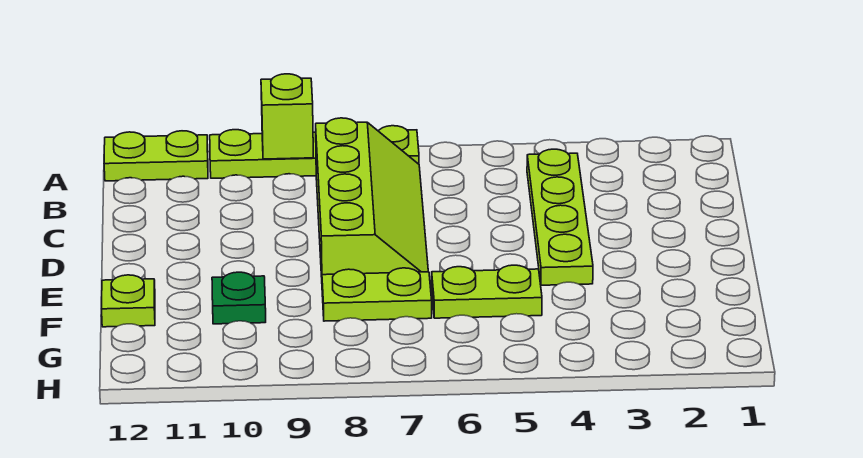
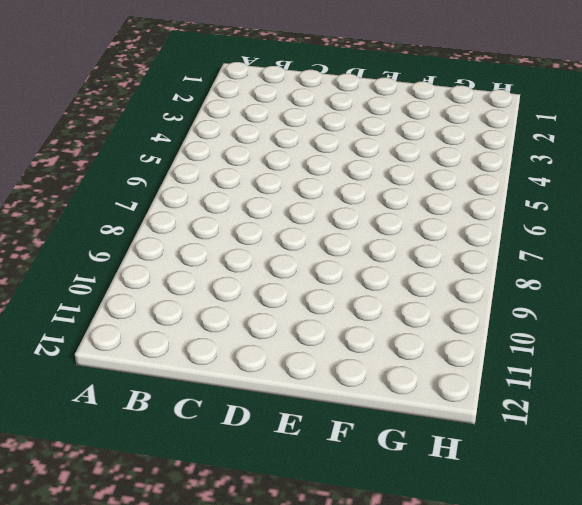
none -> lime 1x4 plate [210,126,419,178]
none -> lime 1x2 plate [104,131,208,181]

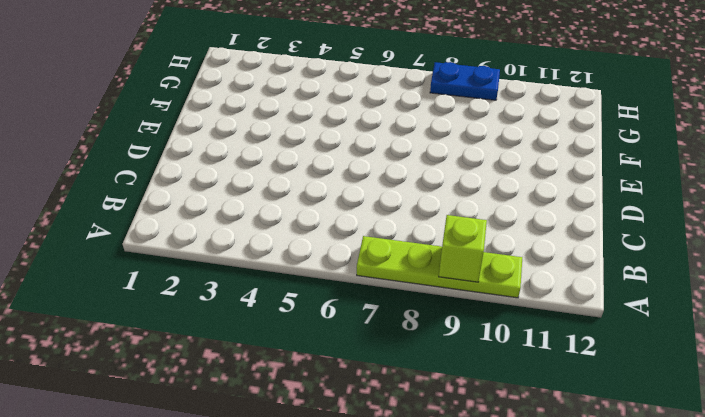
blue 1x2 plate [430,62,500,100] -> none
none -> lime 1x2 plate [104,131,208,181]
none -> lime 1x4 plate [527,149,593,285]

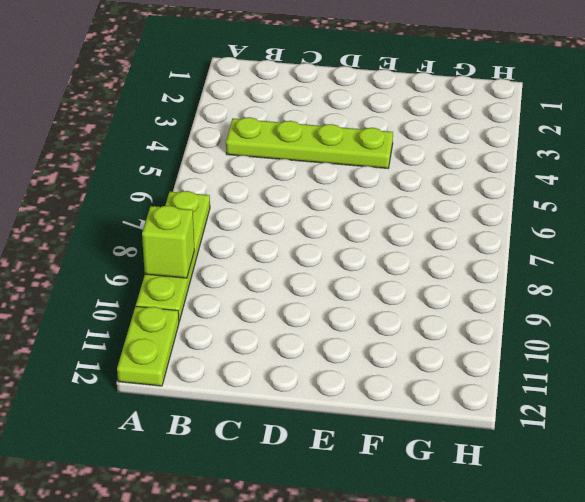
none -> lime 2x4 slope [316,118,428,277]
none -> lime 1x2 plate [432,265,542,318]

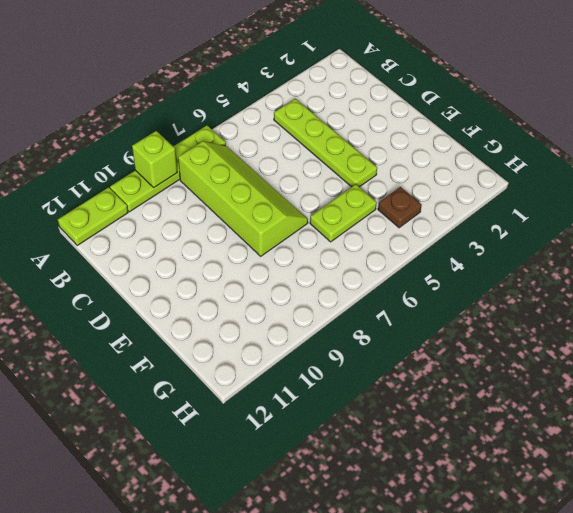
brown 1x1 plate [378,187,422,228] -> none
none -> lime 1x2 plate [322,268,432,321]
none -> green 1x1 plate [212,272,266,324]

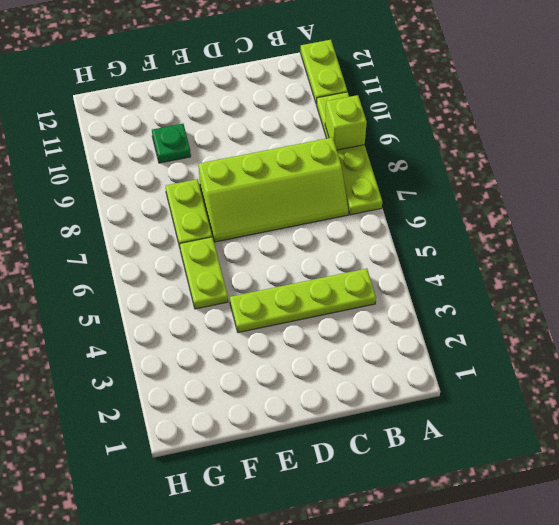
none -> lime 1x1 plate [101,275,155,327]

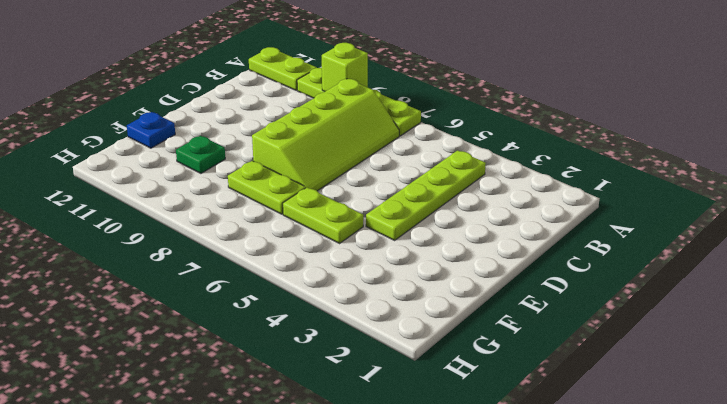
blue 1x1 plate [127,112,175,148] -> lime 1x1 plate [101,275,155,327]

